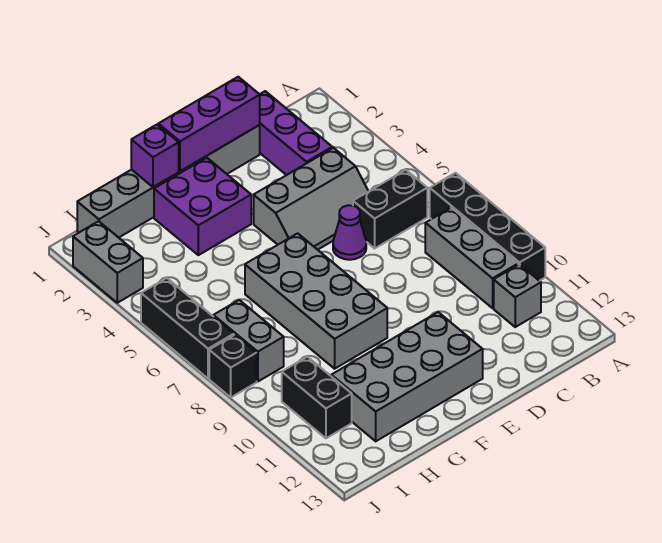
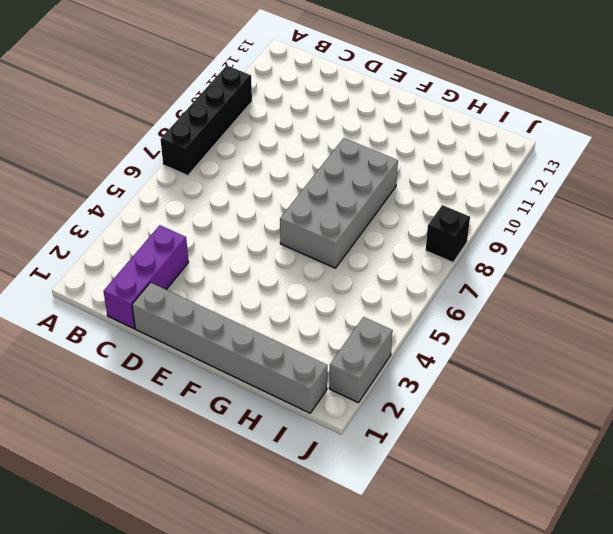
none -> black 1x2 brick [353,170,427,248]
none -> grey 1x3 brick [425,208,518,308]
none -> grey 1x1 brick [494,264,541,327]

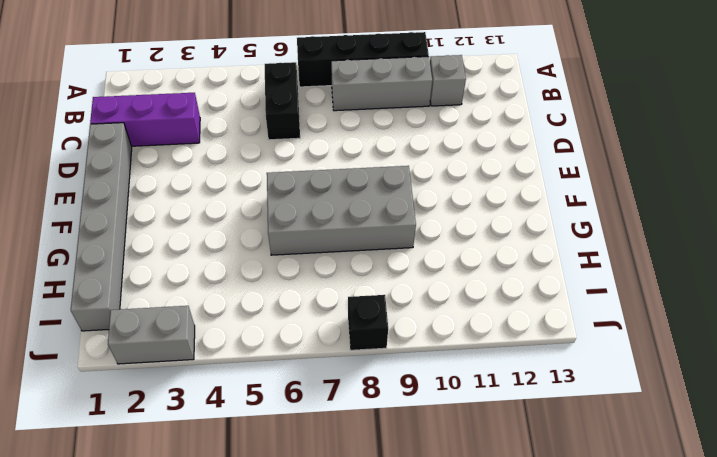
none -> grey 2x3 slope [254,148,368,250]
none -> purple 1x1 cone [333,205,366,260]
none -> grey 2x4 brick [331,312,483,441]

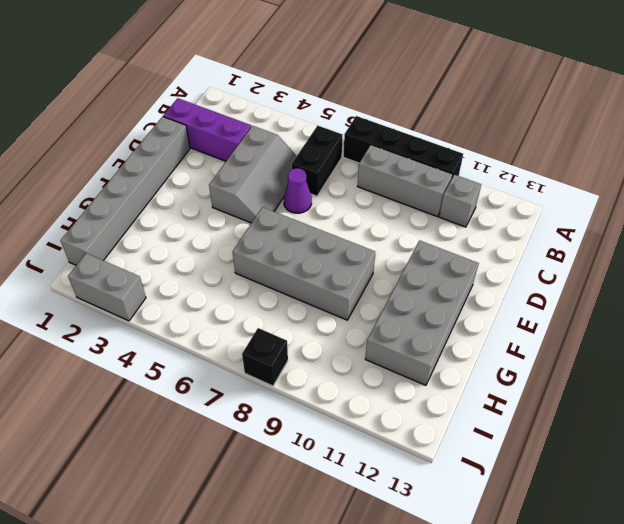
none -> purple 2x2 brick [154,158,251,255]
none -> grey 1x2 brick [214,300,284,382]
none -> black 1x2 brick [282,357,352,438]

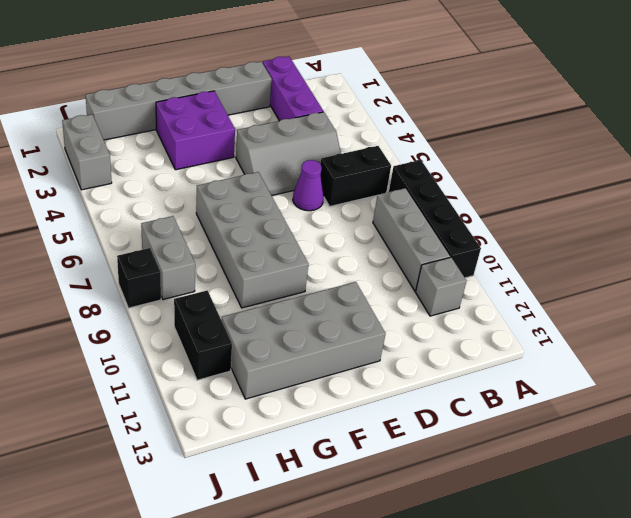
none -> black 1x3 brick [141,278,234,379]
none -> purple 1x3 brick [158,77,260,171]
none -> purple 1x1 brick [131,125,179,187]

